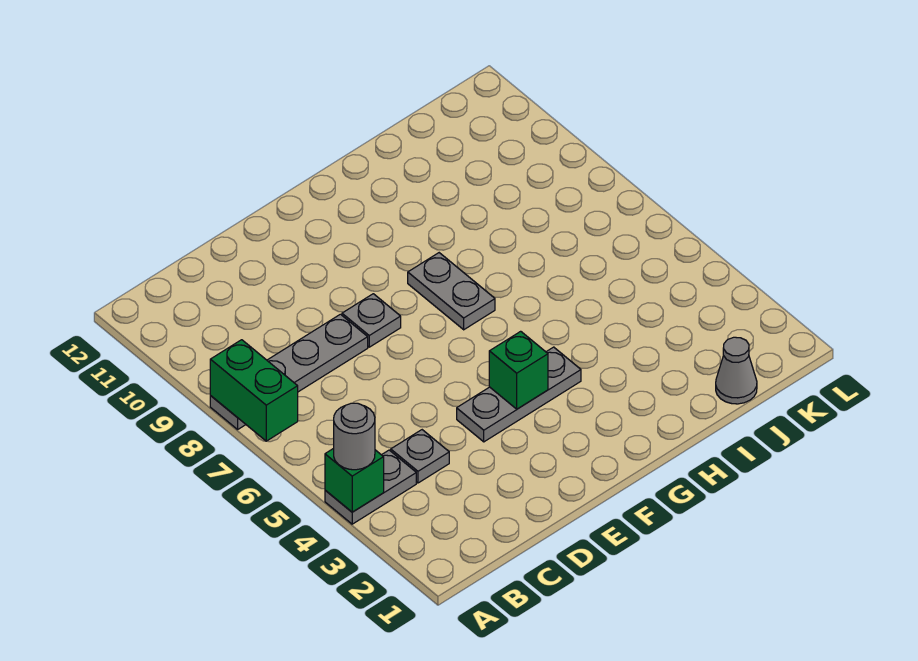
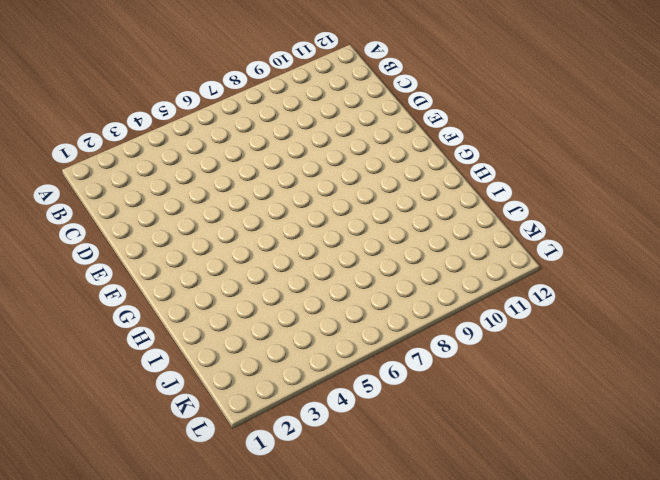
none -> grey 1x2 plate [325,450,416,524]
none -> grey 1x4 plate [210,314,368,429]

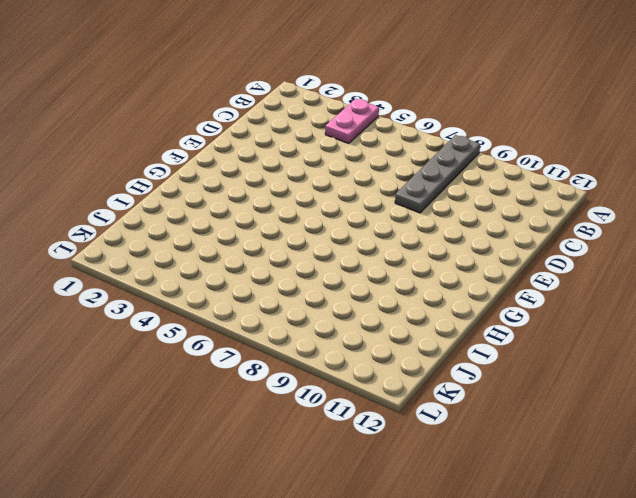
pink 1x2 plate [325,99,379,143] -> grey 1x2 plate [325,450,416,524]
none -> grey 1x1 plate [391,430,449,483]
none -> grey 1x3 plate [457,347,581,442]

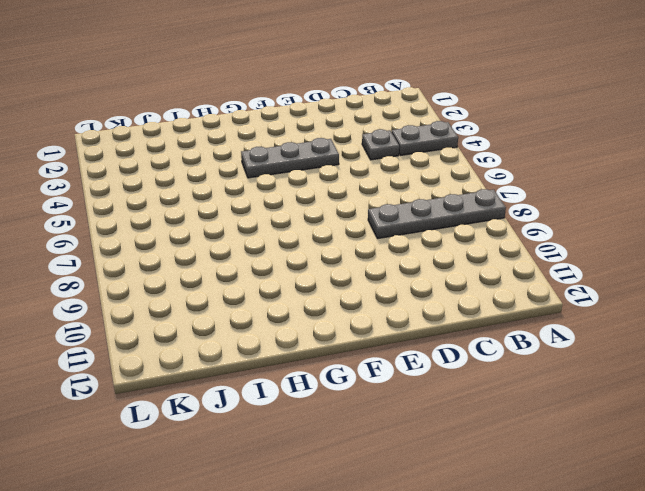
none -> grey 1x1 plate [342,294,401,347]
none -> grey 1x2 plate [408,253,495,330]

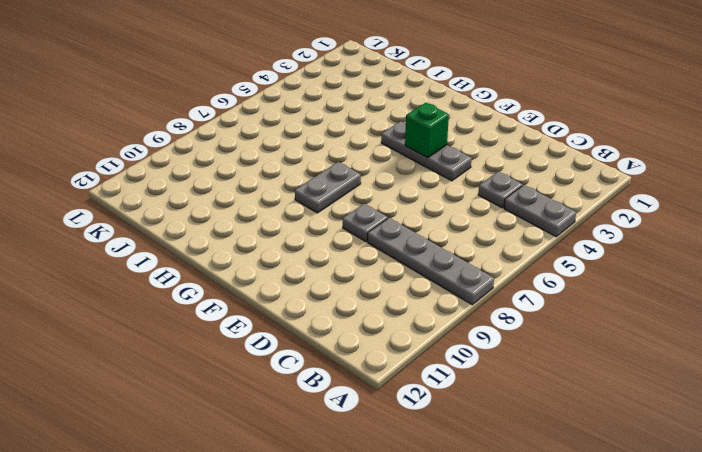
none -> grey 1x1 cone [716,337,757,404]
none -> green 1x1 brick [325,448,384,512]

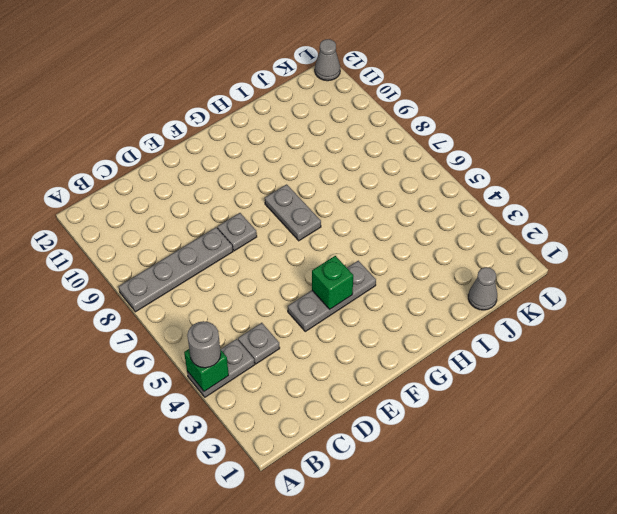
grey 1x1 cone [315,39,340,81] -> none
none -> green 1x2 brick [210,340,298,441]

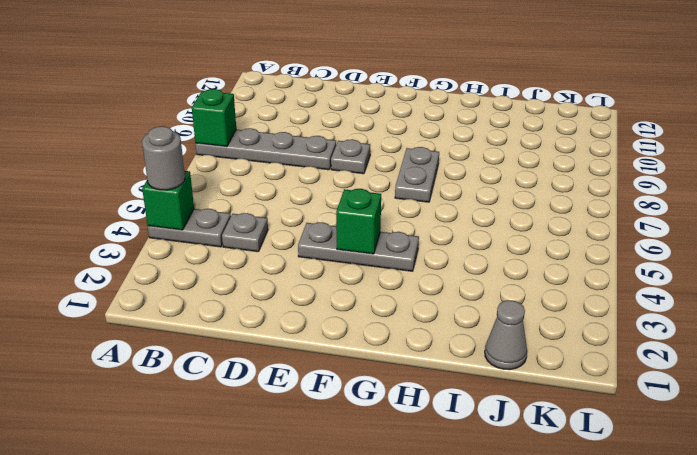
green 1x1 brick [192,89,236,147] -> green 1x2 brick [210,340,298,441]

